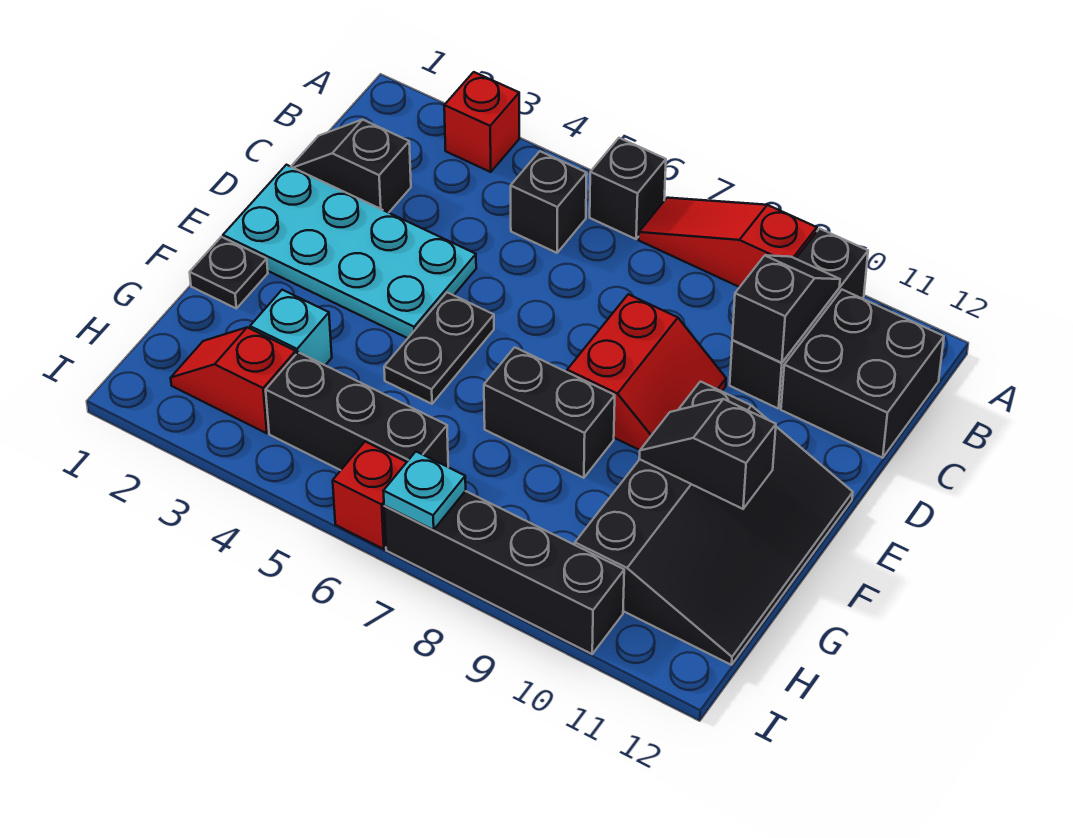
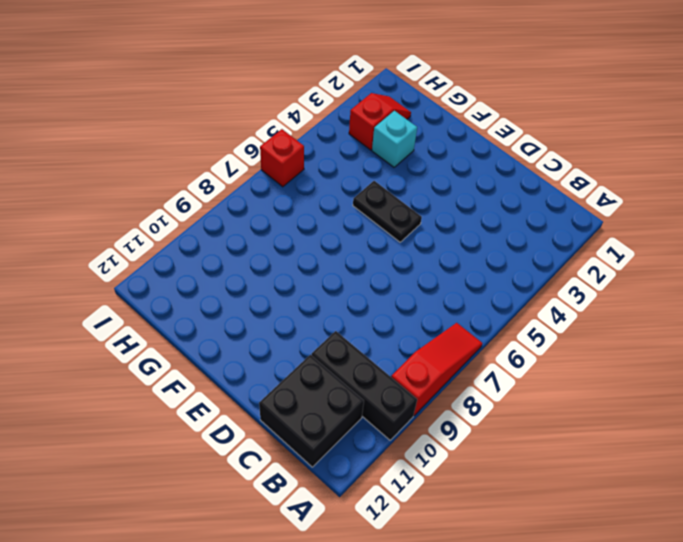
none -> red 1x1 brick [444,72,519,172]
none -> black 1x1 brick [590,138,666,239]
none -> black 1x1 brick [511,151,587,253]

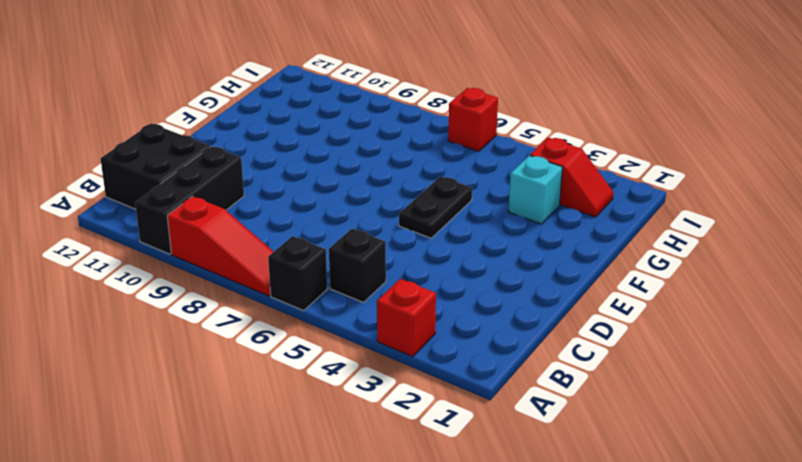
none -> black 1x2 slope [291,120,411,213]
none -> cyan 2x4 plate [223,165,476,338]
none -> red 2x2 slope [567,294,726,450]

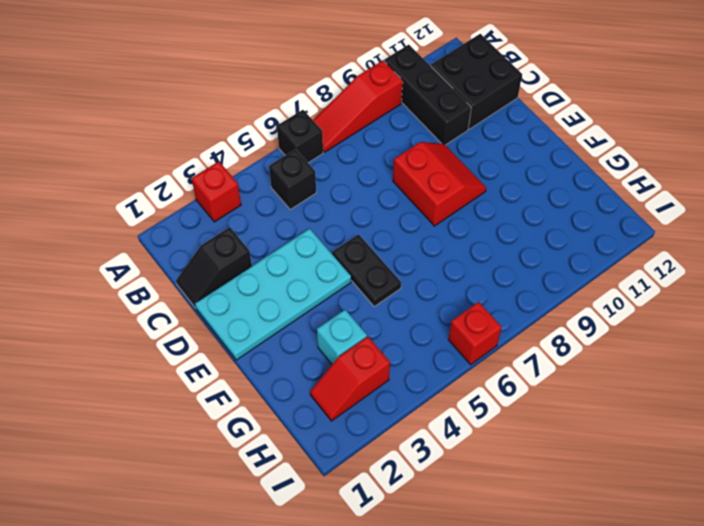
none -> black 3x4 slope [575,382,853,665]
none -> black 1x1 plate [190,237,268,308]
none -> black 1x2 brick [484,347,615,478]

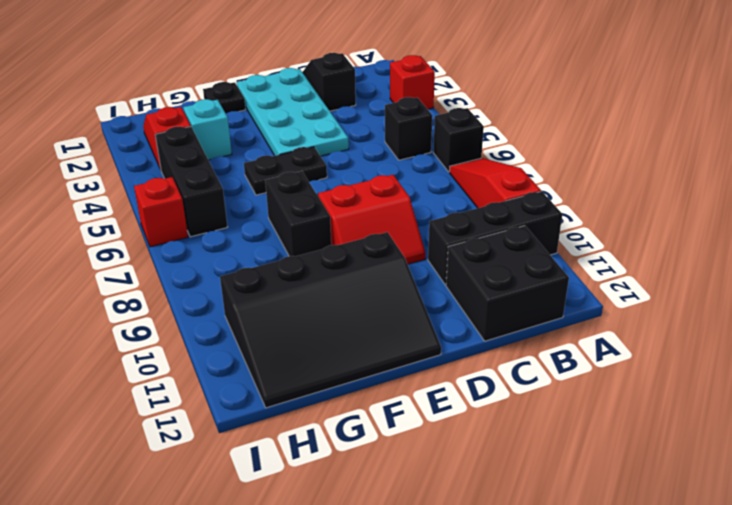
none -> black 1x4 brick [384,491,624,654]
none -> black 1x2 slope [732,255,840,363]
none -> black 1x2 slope [639,399,776,509]

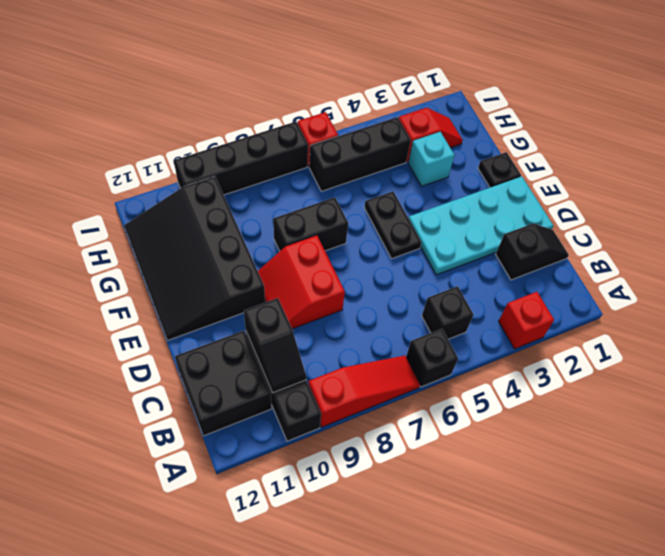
none -> black 1x2 slope [639,399,776,509]
none -> cyan 1x1 plate [383,452,466,530]

